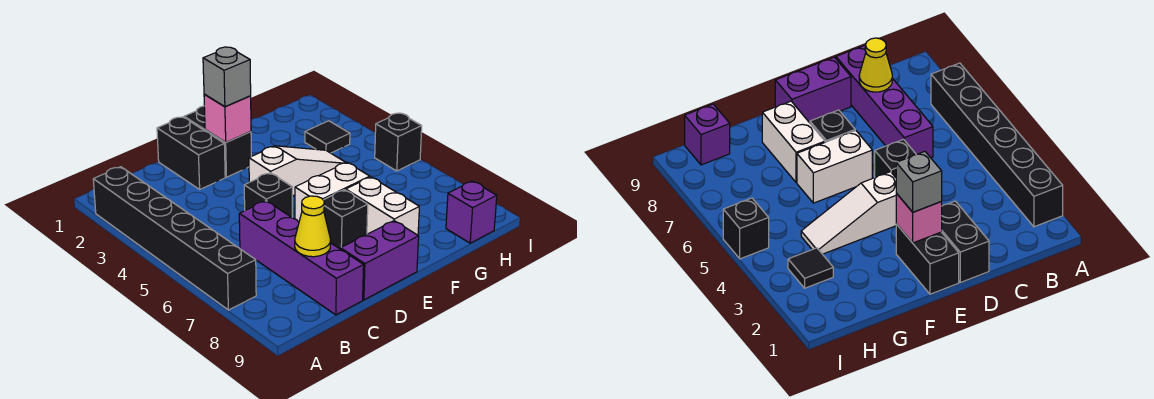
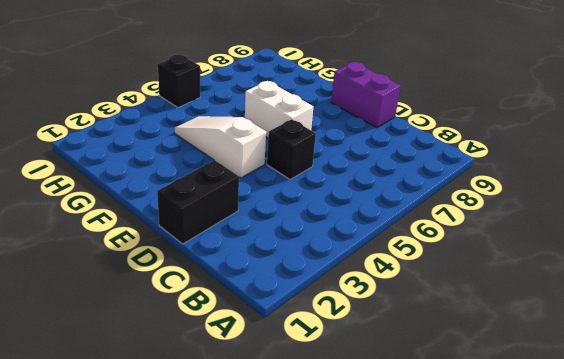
none -> black 1x6 brick [93,167,256,310]
none -> purple 1x4 brick [239,201,364,315]
none -> black 1x2 brick [184,106,251,177]

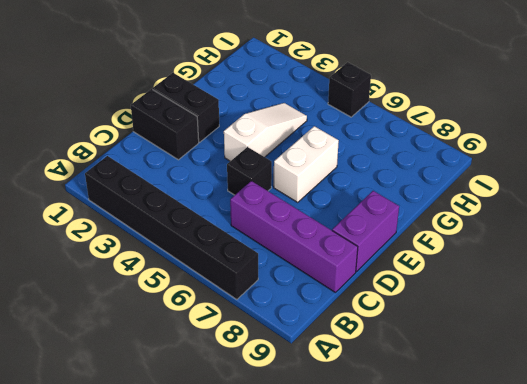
none -> black 1x1 brick [324,190,368,249]
none -> white 1x2 brick [346,177,419,235]
none -> black 1x1 tile [305,121,350,153]

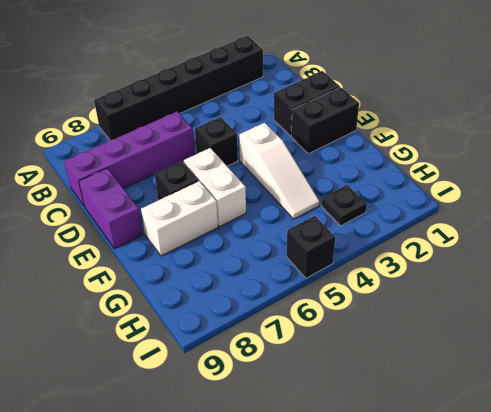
black 1x1 plate [321,185,367,226] -> black 1x1 tile [305,121,350,153]
none -> purple 1x1 brick [446,181,497,243]
none -> yellow 1x1 cone [295,196,331,257]
none -> pink 1x1 brick [204,94,251,142]

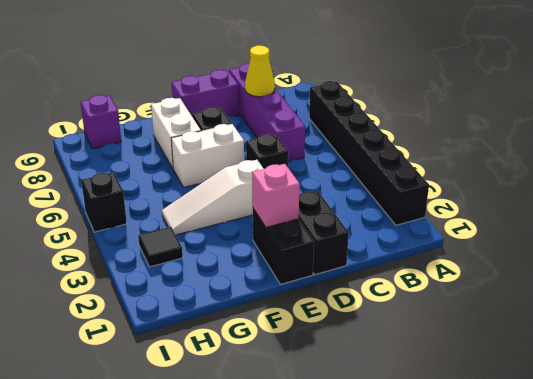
none -> grey 1x1 brick [203,47,251,107]

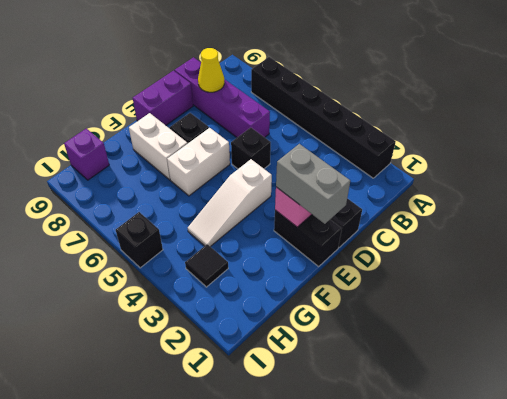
grey 1x2 brick [276,144,350,224] -> grey 1x1 brick [203,47,251,107]

